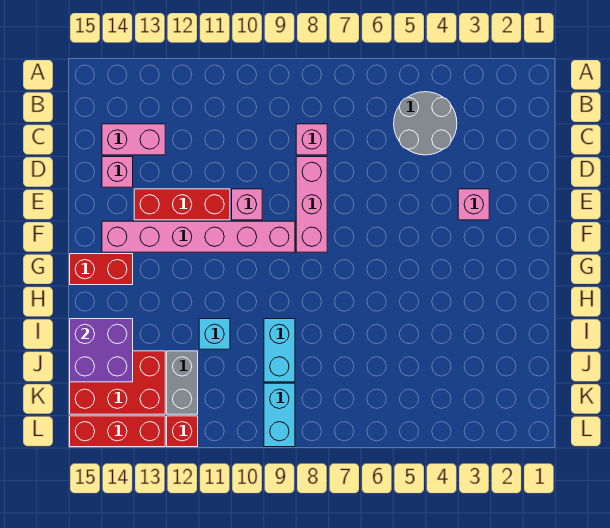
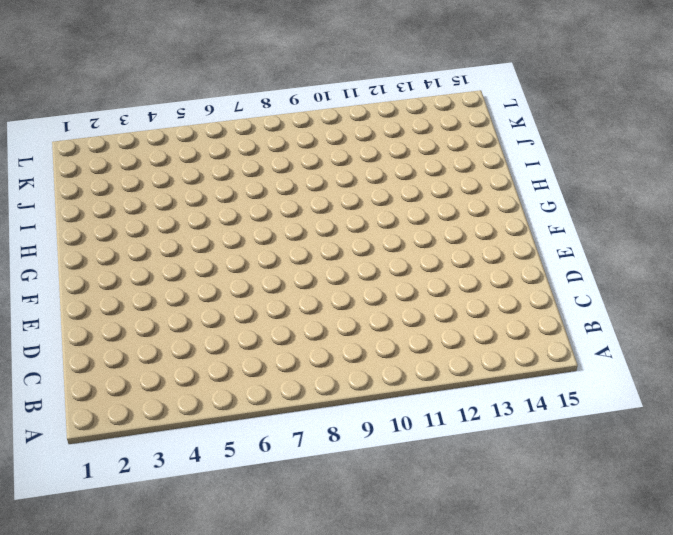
none -> grey 2x2 round brick [394,92,457,155]
none -> pink 1x1 brick [296,124,327,155]
none -> pink 1x2 brick [102,124,165,155]

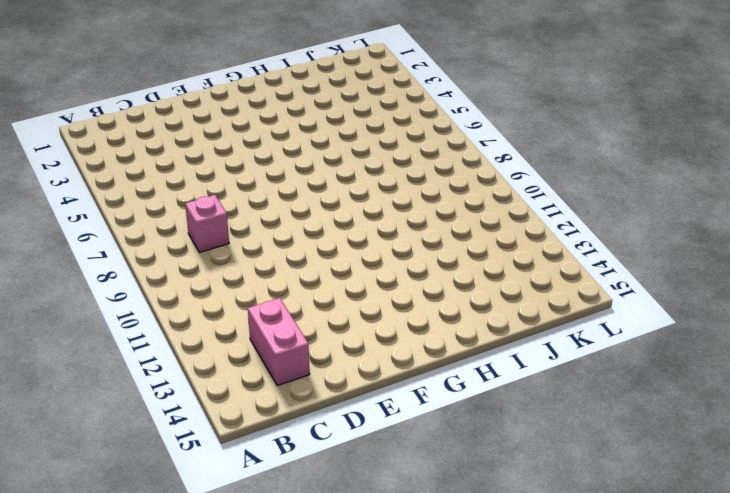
none -> grey 2x2 round brick [394,92,457,155]
none -> pink 1x3 brick [296,157,327,252]
none -> pink 1x1 brick [102,157,133,187]

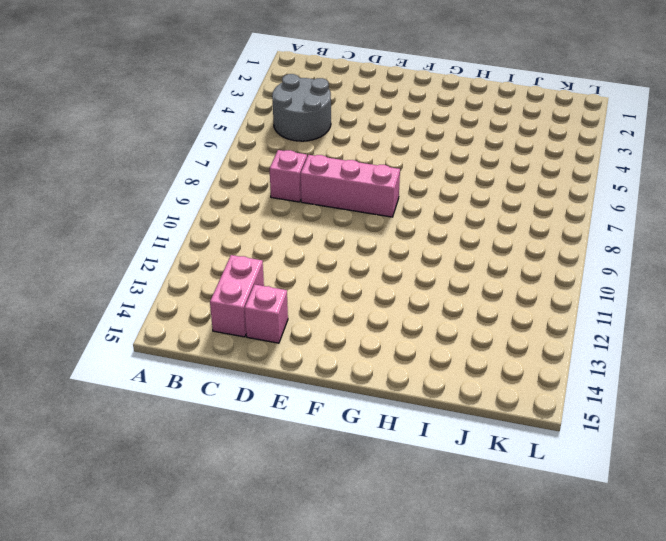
none -> pink 1x1 brick [458,189,489,220]
none -> pink 1x1 brick [232,189,262,220]
none -> red 1x3 brick [134,189,230,220]

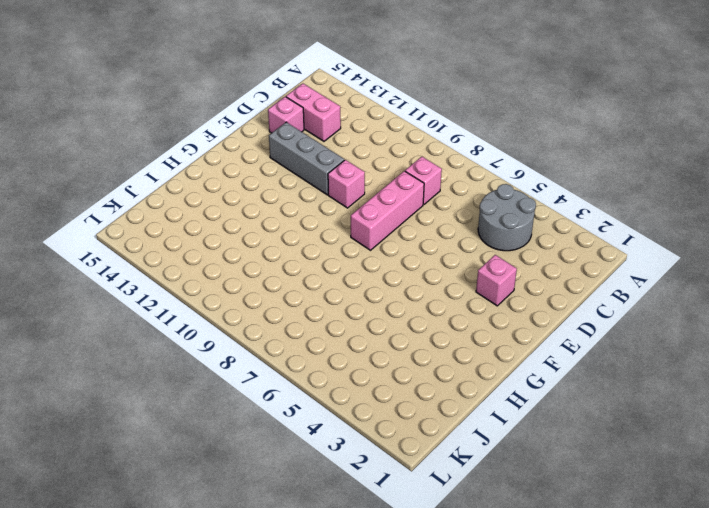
grey 1x3 brick [269,122,344,195] -> red 1x3 brick [134,189,230,220]
none -> pink 1x6 brick [102,221,295,252]
none -> red 1x2 brick [70,254,133,285]
none -> cyan 1x2 brick [264,319,295,382]

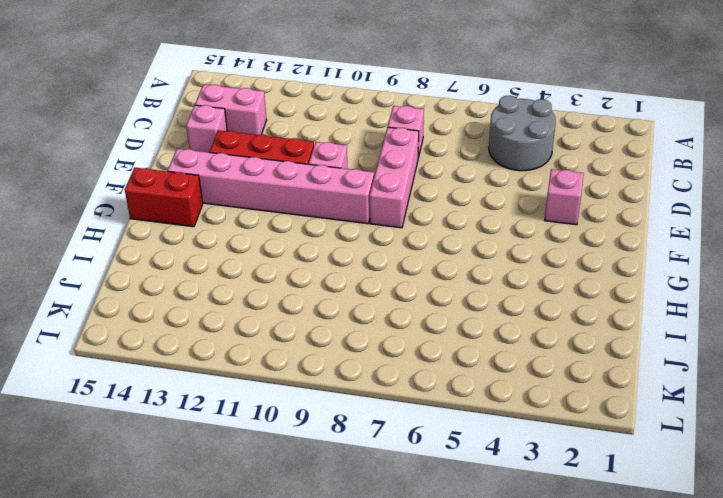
none -> cyan 1x2 brick [264,319,295,382]
none -> cyan 1x1 brick [199,319,230,349]
none -> grey 1x2 brick [167,351,198,414]

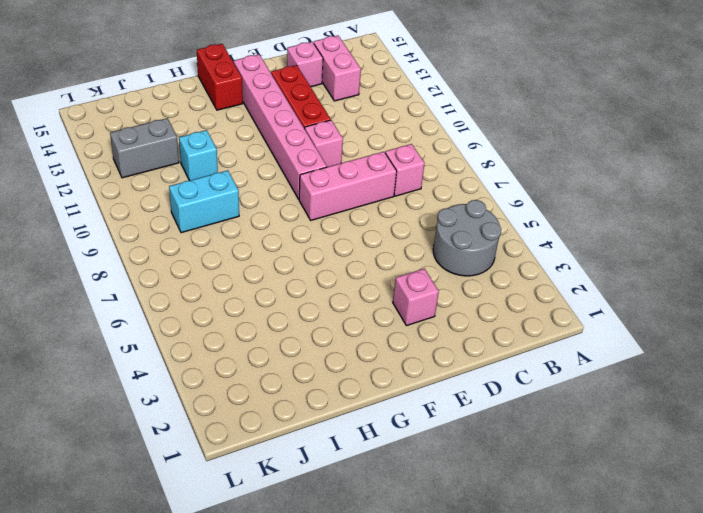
none -> red 2x3 brick [70,351,165,414]
none -> cyan 1x2 brick [264,383,295,447]
none -> red 1x1 brick [167,416,198,447]

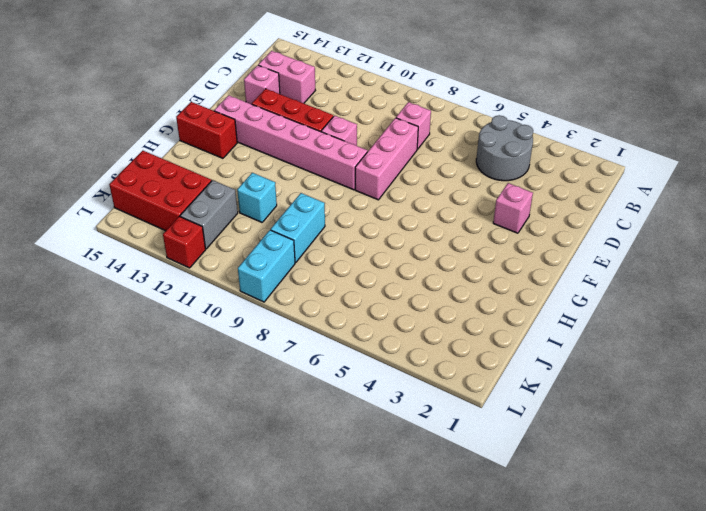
none -> red 1x3 brick [70,416,165,447]
none -> purple 2x2 brick [70,319,133,382]

